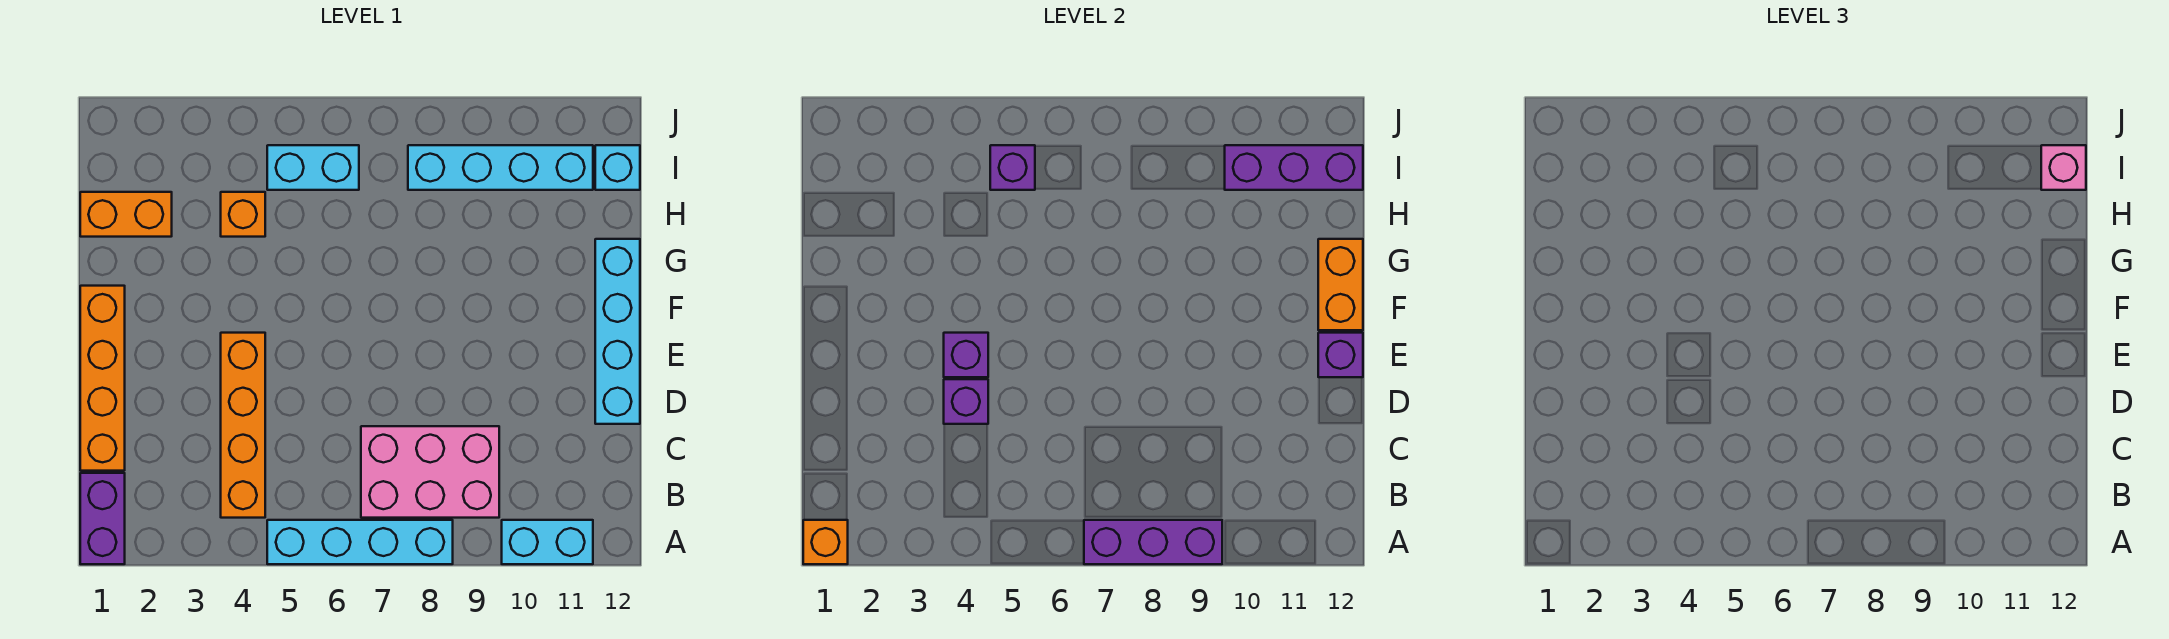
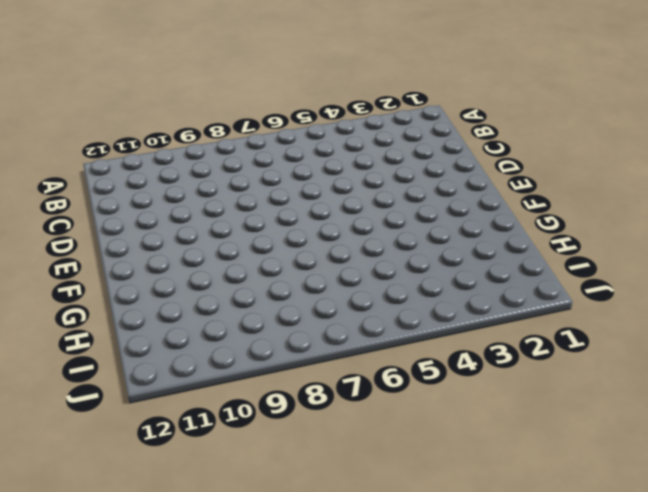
none -> purple 1x2 brick [80,473,125,564]
none -> cyan 1x4 brick [267,520,453,564]
none -> cyan 1x2 brick [502,520,593,564]

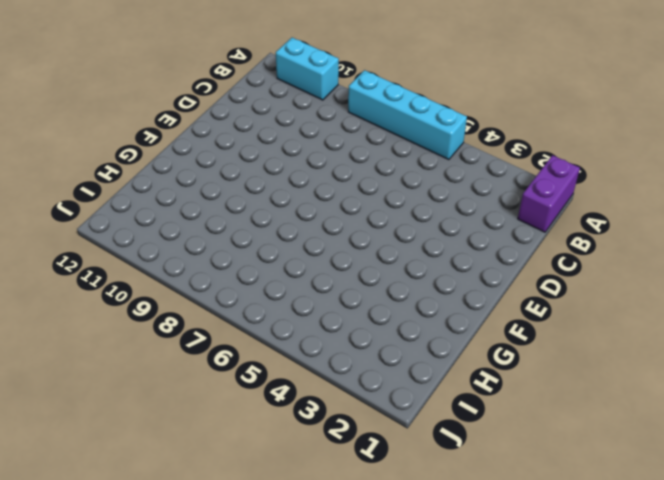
none -> orange 1x4 brick [221,333,265,518]
none -> pink 2x3 brick [361,426,499,518]
none -> orange 1x4 brick [80,286,125,471]

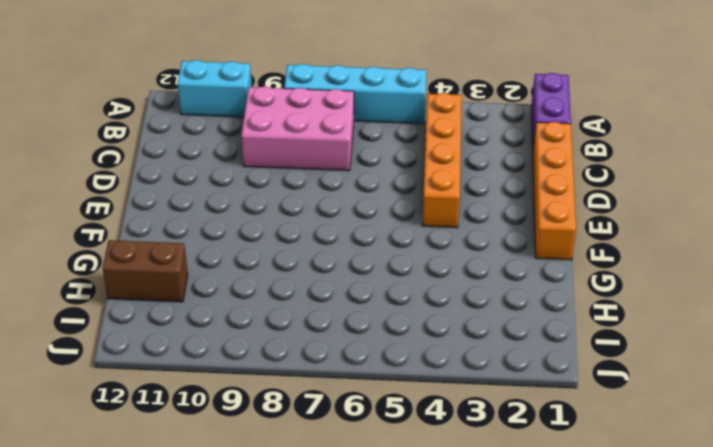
brown 1x2 brick [103,240,188,302] -> none
none -> cyan 1x4 brick [595,239,640,424]
none -> orange 1x2 brick [80,192,172,237]
none -> orange 1x1 brick [221,192,265,237]

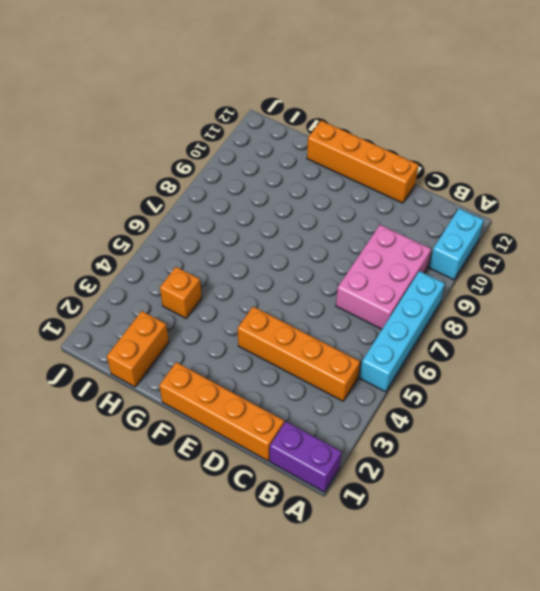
orange 1x4 brick [307,120,419,203] -> cyan 1x4 brick [595,239,640,424]
none -> cyan 1x2 brick [267,145,359,190]
none -> cyan 1x4 brick [408,145,593,190]
none -> cyan 1x1 brick [595,145,640,190]

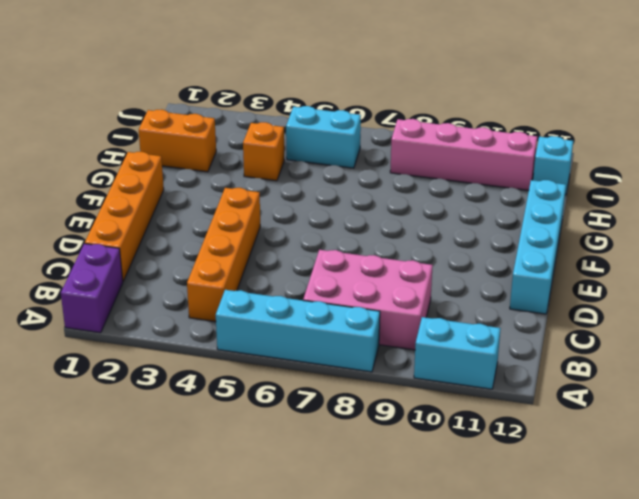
pink 1x4 brick [390,119,537,190] -> cyan 1x4 brick [408,145,593,190]
none -> orange 1x1 brick [803,520,848,564]
none -> purple 1x3 brick [1084,520,1222,564]
none -> purple 1x1 brick [944,379,988,424]

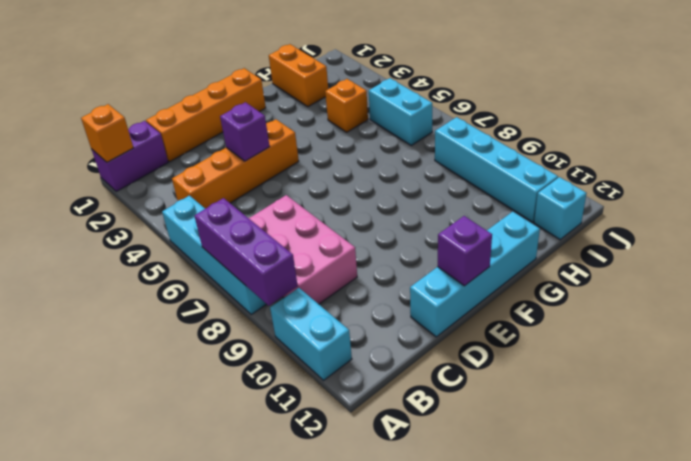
none -> purple 1x1 brick [944,333,988,377]
none -> orange 1x2 brick [1318,239,1363,330]
none -> purple 1x1 brick [990,145,1035,190]

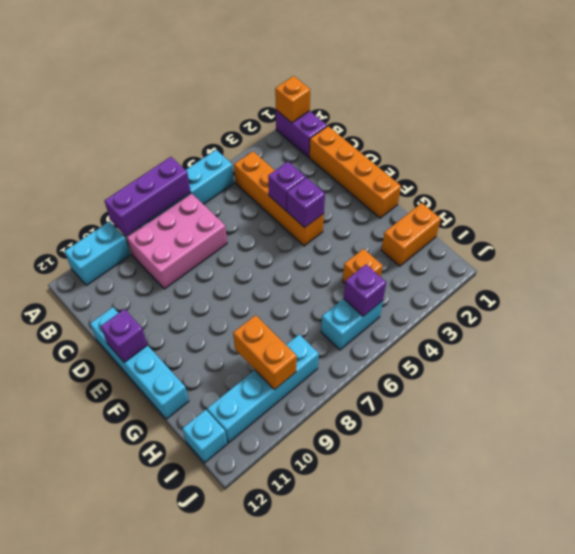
orange 1x2 brick [233,315,297,390] -> orange 1x2 brick moved to [1318,239,1363,330]
none -> purple 1x3 brick [1225,145,1363,190]
none -> pink 1x1 brick [2041,145,2086,190]

